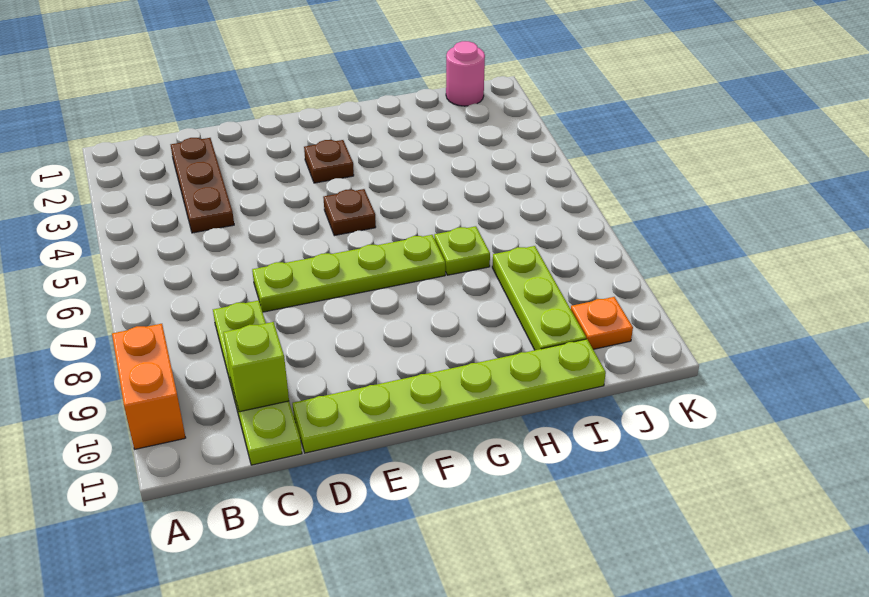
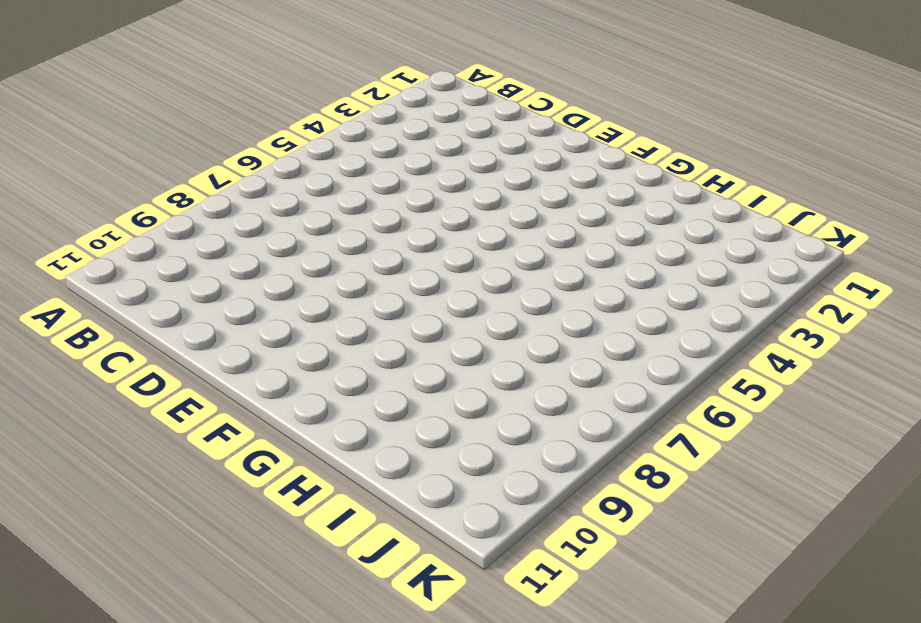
none -> orange 1x2 brick [112,324,186,449]
none -> brown 1x3 plate [171,138,234,233]
none -> lime 1x4 plate [213,300,302,465]

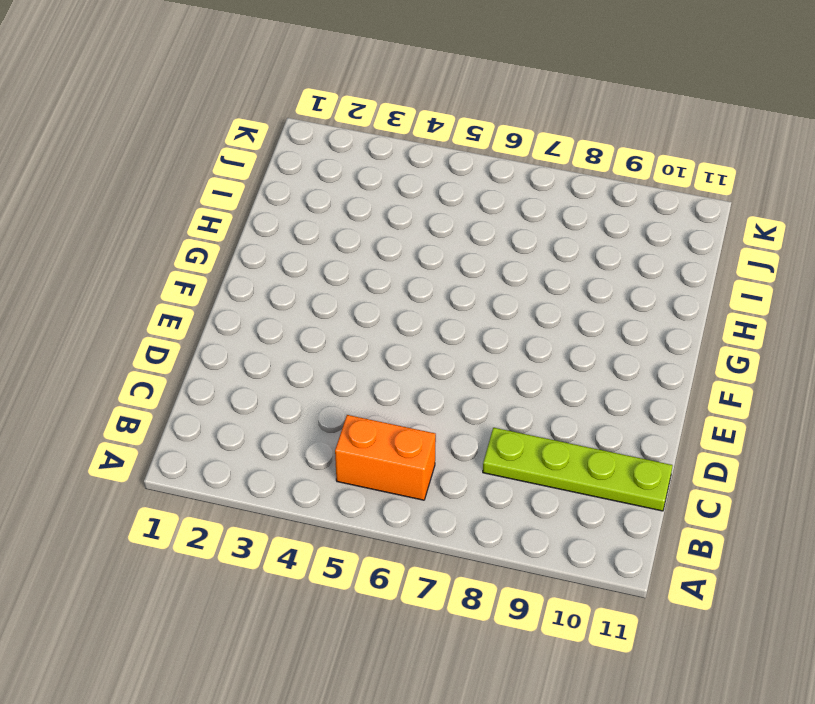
orange 1x2 brick [335,415,436,500] -> orange 1x2 brick moved to [112,324,186,449]
none -> brown 1x3 plate [171,138,234,233]
none -> lime 1x4 plate [252,235,445,312]
none -> lime 1x6 plate [292,339,606,453]

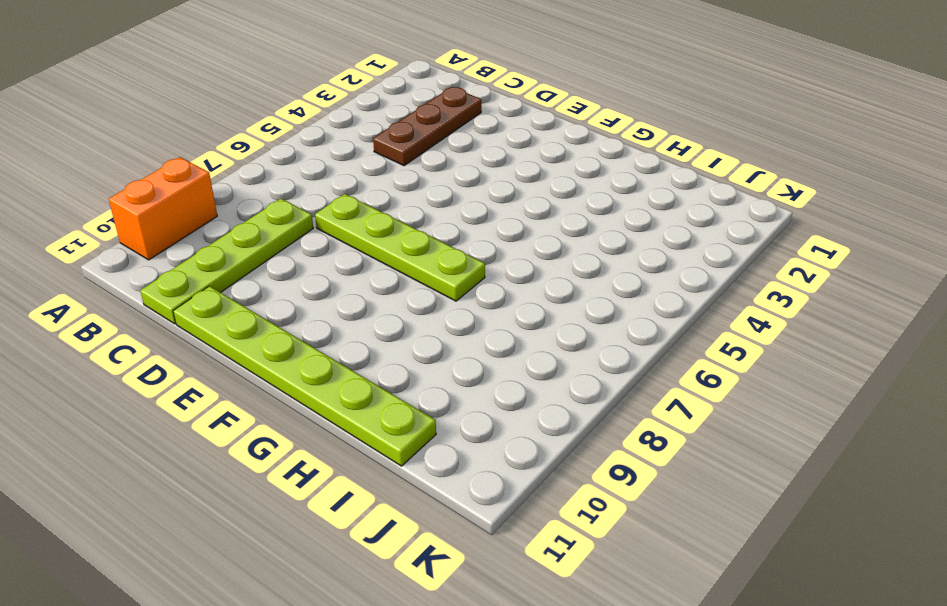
none -> brown 1x1 plate [304,140,354,183]
none -> brown 1x1 plate [323,189,376,236]
none -> lime 1x1 plate [434,226,490,275]

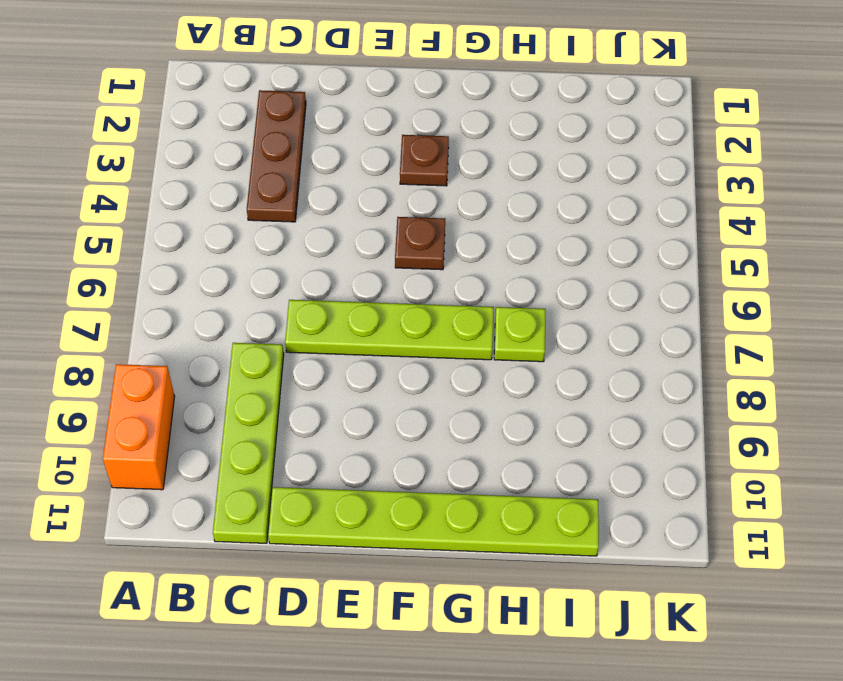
none -> lime 1x3 plate [492,246,586,350]
none -> pink 1x1 round brick [446,41,485,106]
none -> orange 1x1 plate [571,297,633,349]

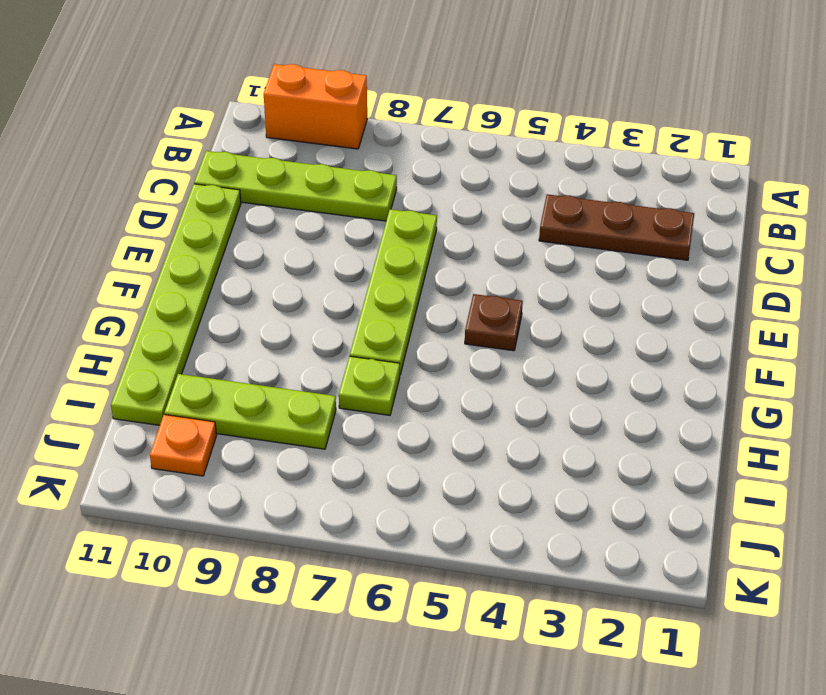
none -> brown 1x1 plate [304,140,354,183]
none -> pink 1x1 round brick [446,41,485,106]
none -> lime 1x1 brick [223,322,289,412]

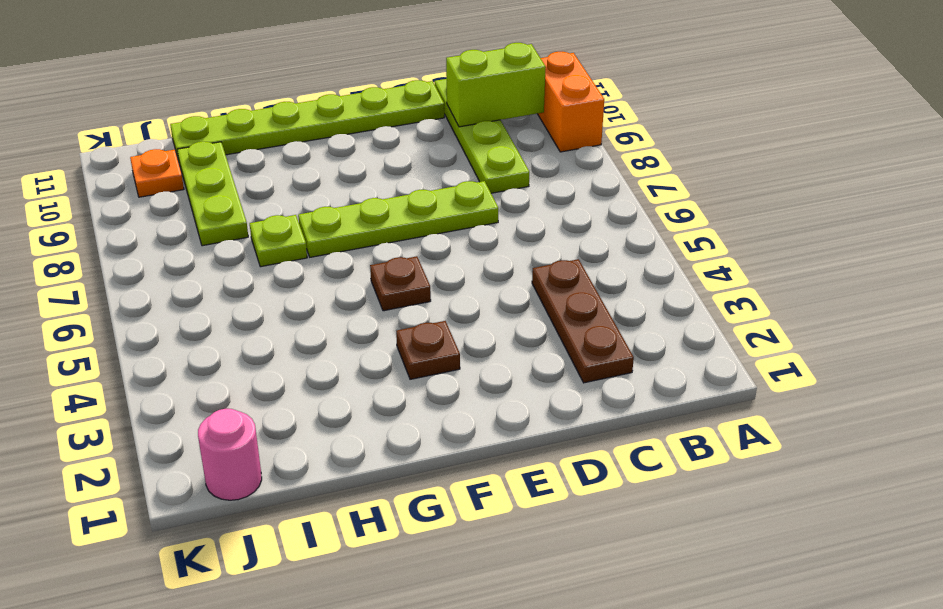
lime 1x2 brick [446,43,546,127] -> lime 1x1 brick [223,322,289,412]

